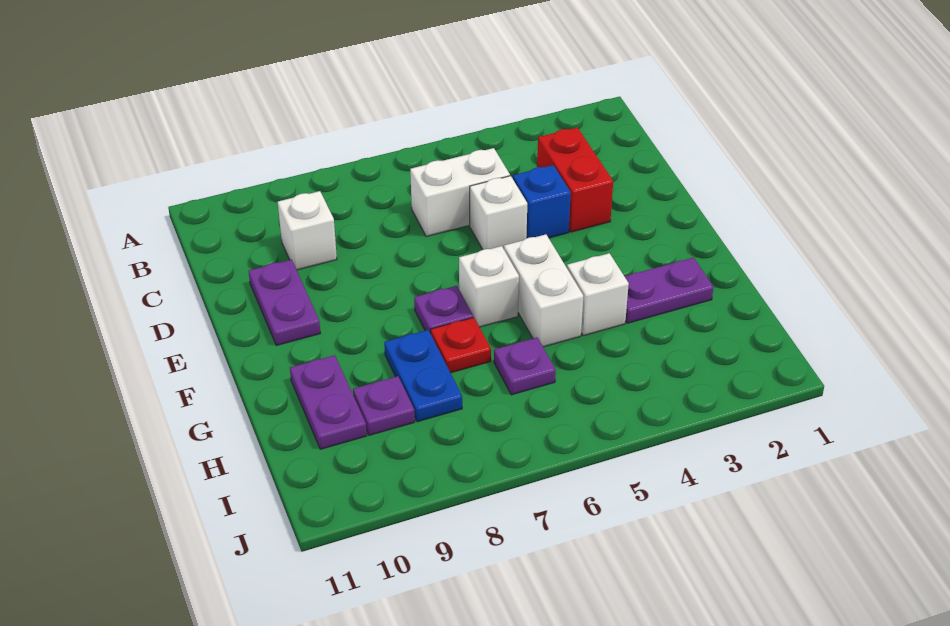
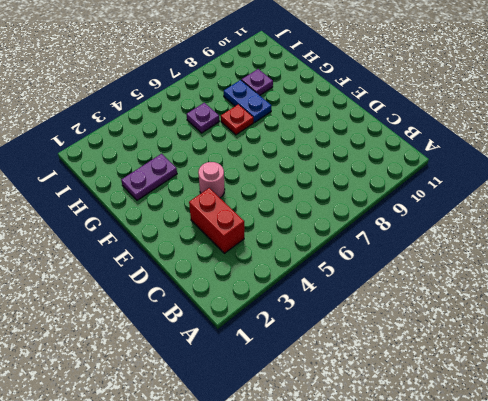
pink 1x1 round brick [198,162,225,198] -> none
none -> white 1x2 brick [410,148,510,237]
none -> white 1x1 brick [278,191,337,270]
none -> blue 1x1 brick [513,165,571,238]

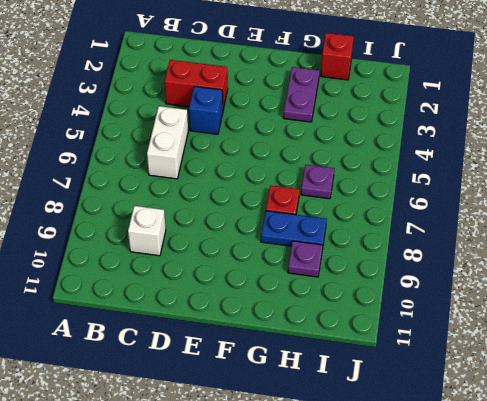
red 1x1 brick [321,33,354,80] -> none
none -> white 1x1 brick [470,176,527,250]
none -> purple 1x2 plate [249,260,320,345]
none -> white 1x2 brick [504,234,583,347]

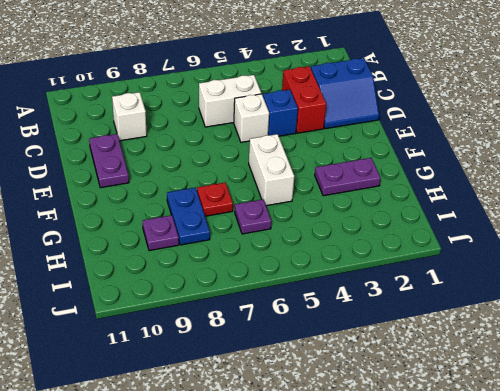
blue 2x2 slope [311,58,379,129] -> none
none -> white 1x1 brick [459,246,519,327]
none -> purple 1x1 plate [414,286,473,334]
none -> white 1x1 brick [567,253,629,336]

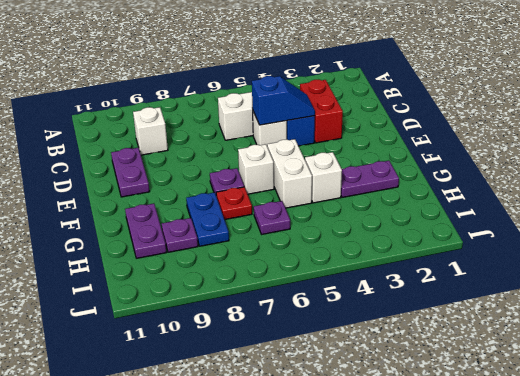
blue 1x2 slope [252,76,315,125] -> none

